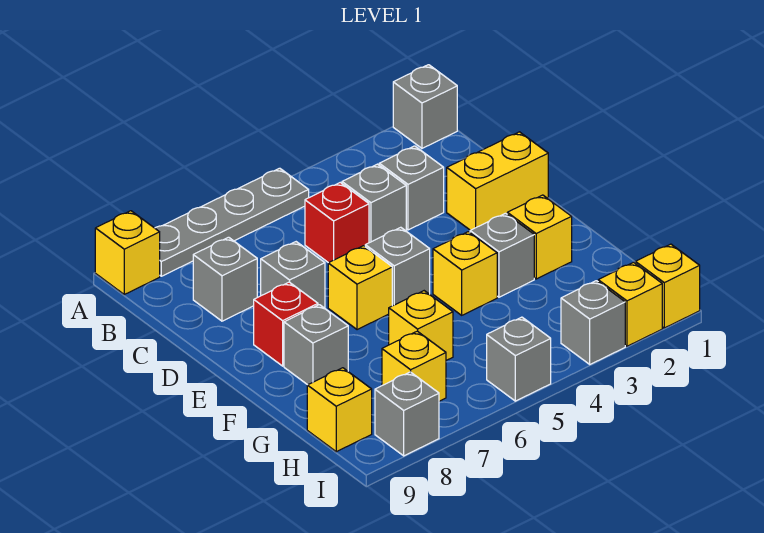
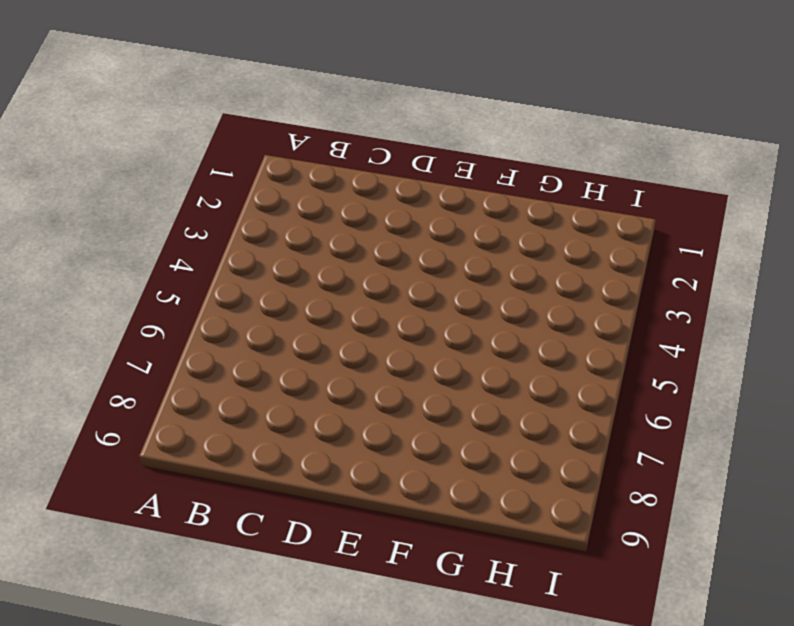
none -> grey 1x1 brick [393,65,457,148]
none -> grey 1x4 plate [155,168,309,276]
none -> yellow 1x1 brick [95,211,160,294]

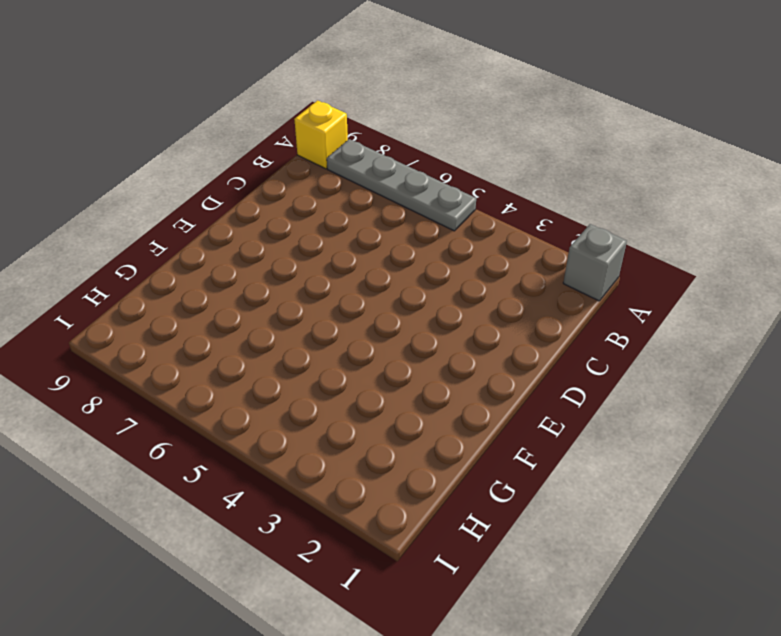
none -> grey 1x1 brick [379,146,444,230]
none -> grey 1x1 brick [342,164,406,243]
none -> red 1x1 brick [305,183,369,263]

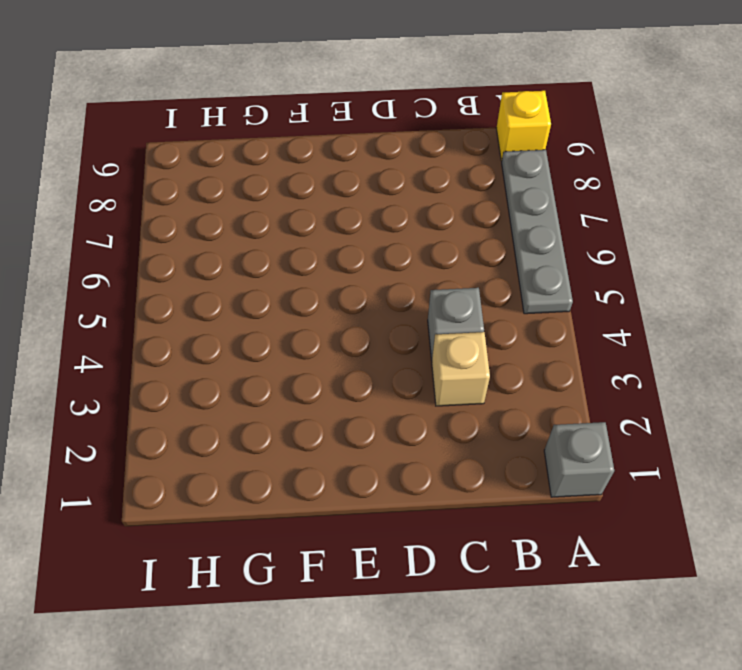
tan 1x1 brick [432,332,490,406] -> grey 1x1 brick [379,146,444,230]
none -> red 1x1 brick [305,183,369,263]
none -> grey 1x1 brick [193,237,257,321]
none -> yellow 1x2 brick [447,132,548,230]

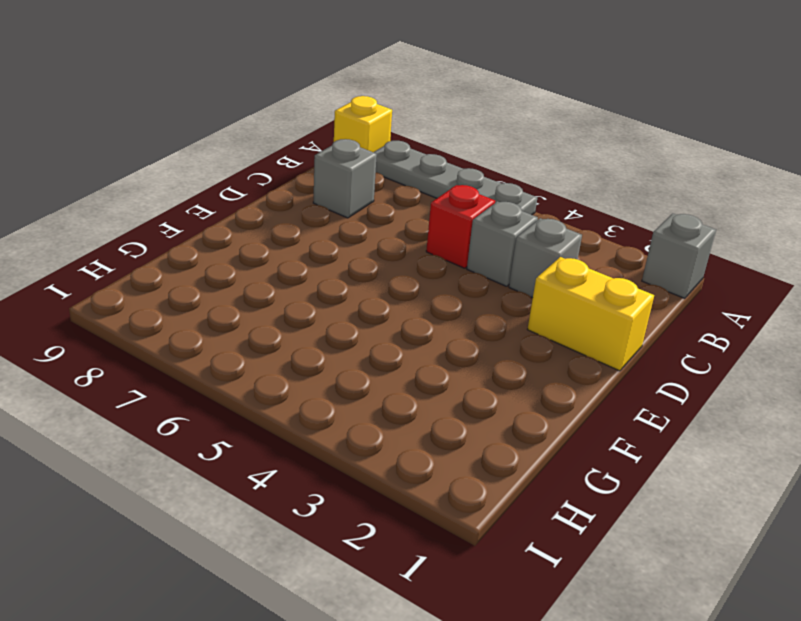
none -> grey 1x1 brick [261,242,325,308]
none -> grey 1x1 brick [365,227,430,306]
none -> yellow 1x1 brick [328,246,392,330]

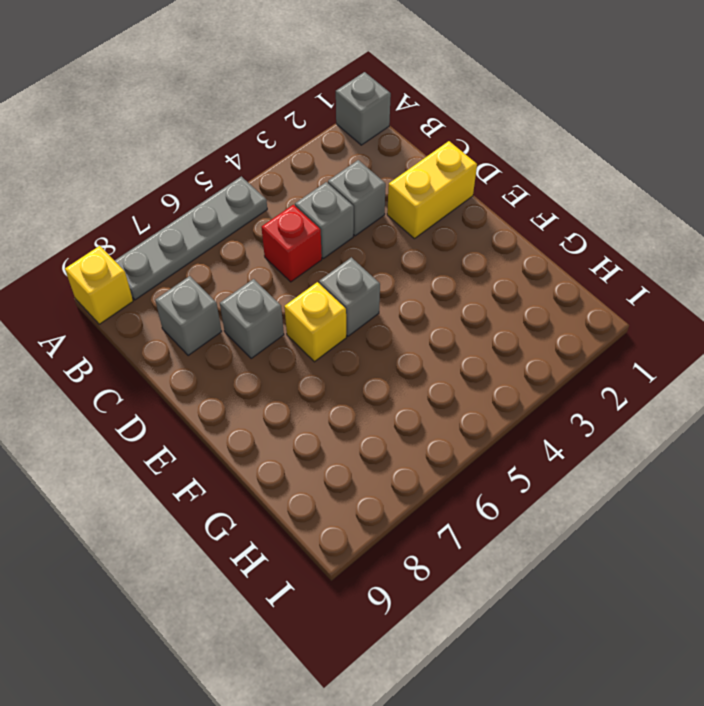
none -> red 1x1 brick [254,282,318,366]
none -> yellow 1x1 brick [507,195,572,279]
none -> grey 1x1 brick [470,213,534,297]

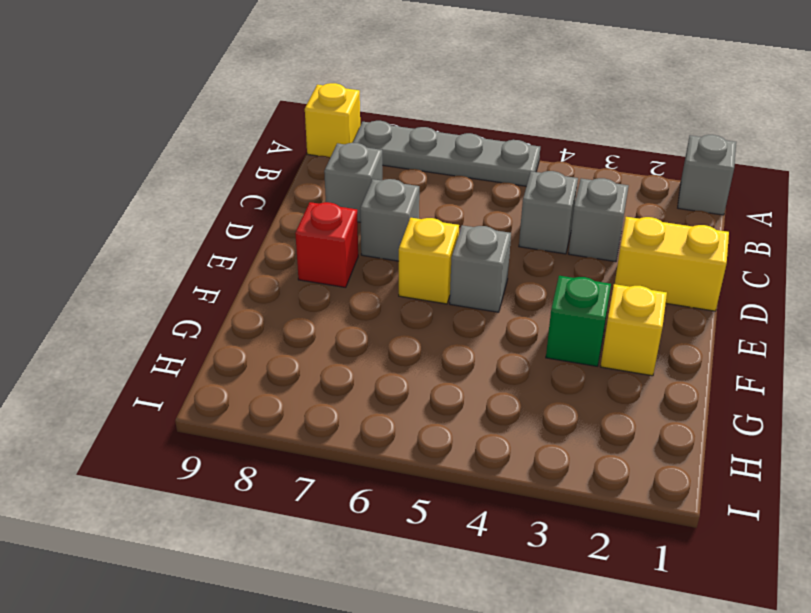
green 1x1 brick [546,276,611,366] -> grey 1x1 brick [470,213,534,297]
none -> red 1x1 brick [305,183,369,263]
none -> yellow 1x1 brick [433,232,497,315]
none -> grey 1x1 brick [284,305,348,385]

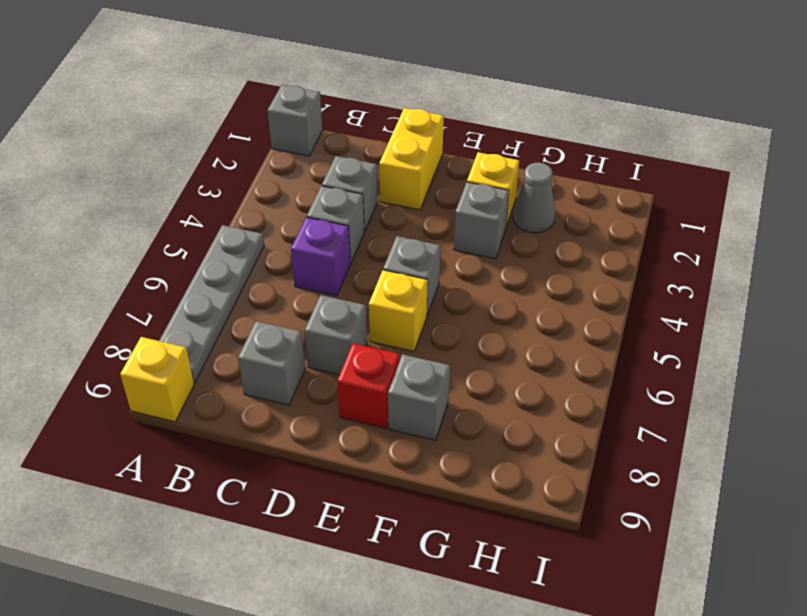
purple 1x1 brick [291,217,351,296] -> red 1x1 brick [305,183,369,263]
grey 1x1 cone [513,163,556,233] -> none
none -> yellow 1x1 brick [433,232,497,315]
none -> yellow 1x1 brick [389,291,453,360]
none -> yellow 1x1 brick [382,331,446,401]

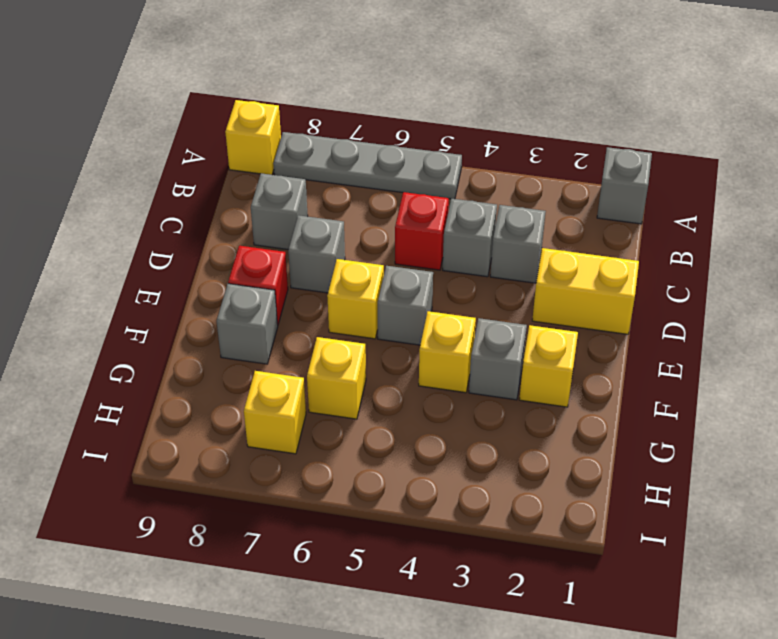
none -> yellow 1x1 brick [307,368,372,452]
none -> yellow 1x1 brick [635,244,700,328]
none -> yellow 1x1 brick [598,262,662,346]

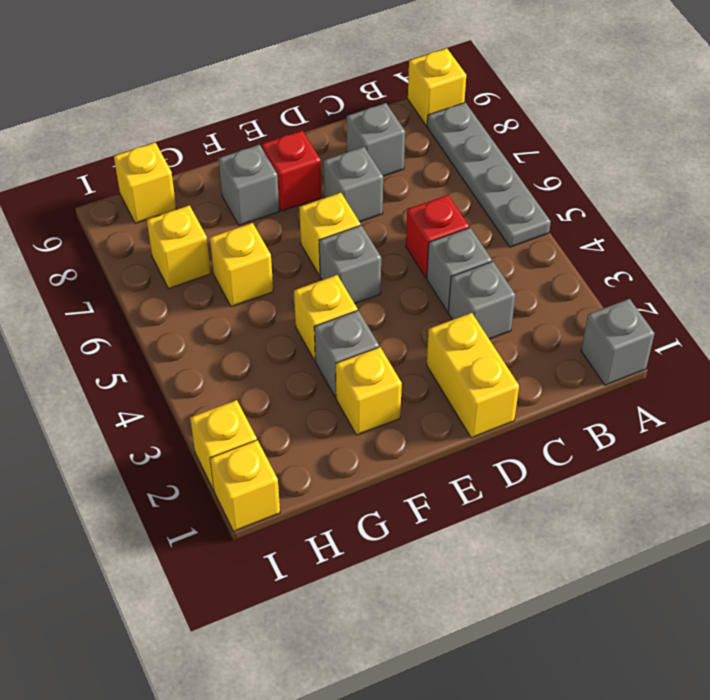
none -> grey 1x1 brick [561,281,625,364]
none -> grey 1x1 brick [487,317,551,401]
none -> grey 1x1 brick [375,372,439,456]

